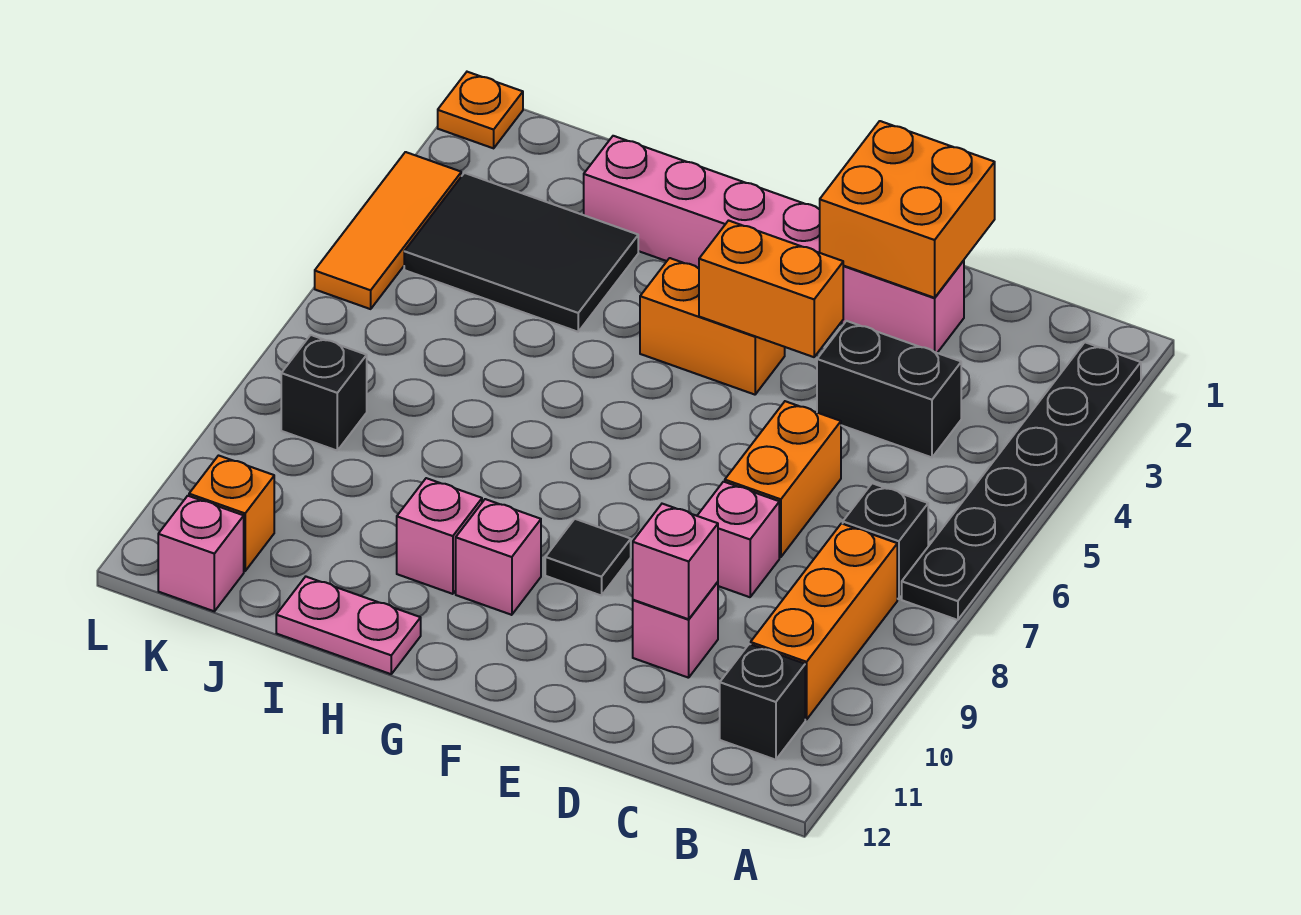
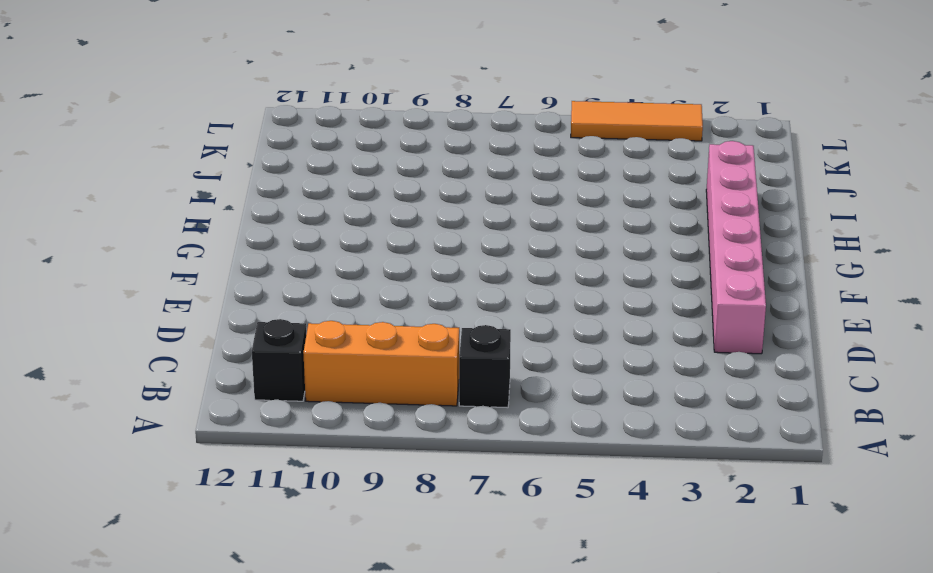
none -> black 1x6 plate [902,342,1141,620]
none -> black 1x2 brick [817,321,961,457]
none -> orange 1x2 brick [725,401,841,557]

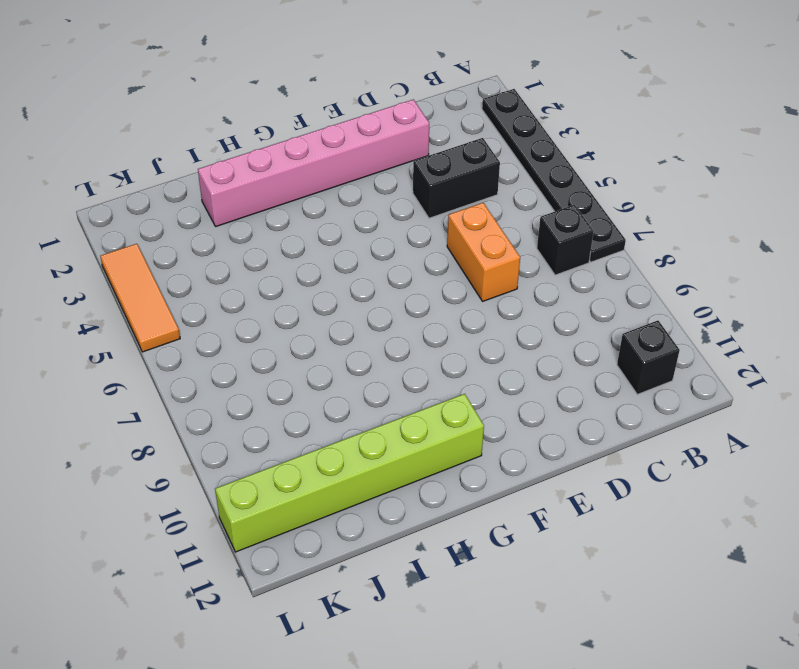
lime 1x6 brick [215,394,484,552] -> orange 1x1 brick [189,456,274,571]
none -> orange 1x3 brick [751,524,897,720]
none -> pink 1x1 brick [697,482,779,597]
none -> pink 1x1 brick [633,582,718,678]

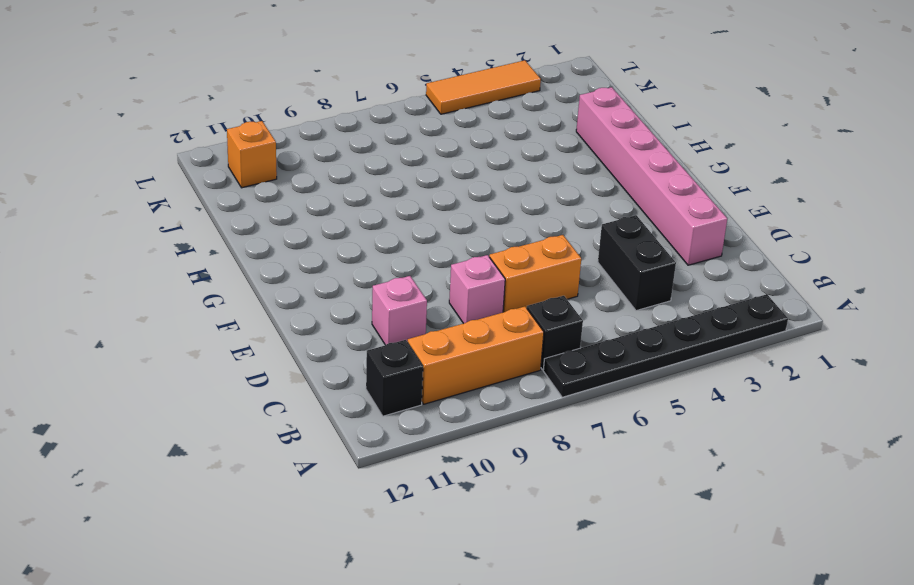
none -> orange 1x2 brick [640,258,785,395]
none -> black 1x1 tile [545,519,631,596]
none -> pink 1x1 brick [456,499,541,615]

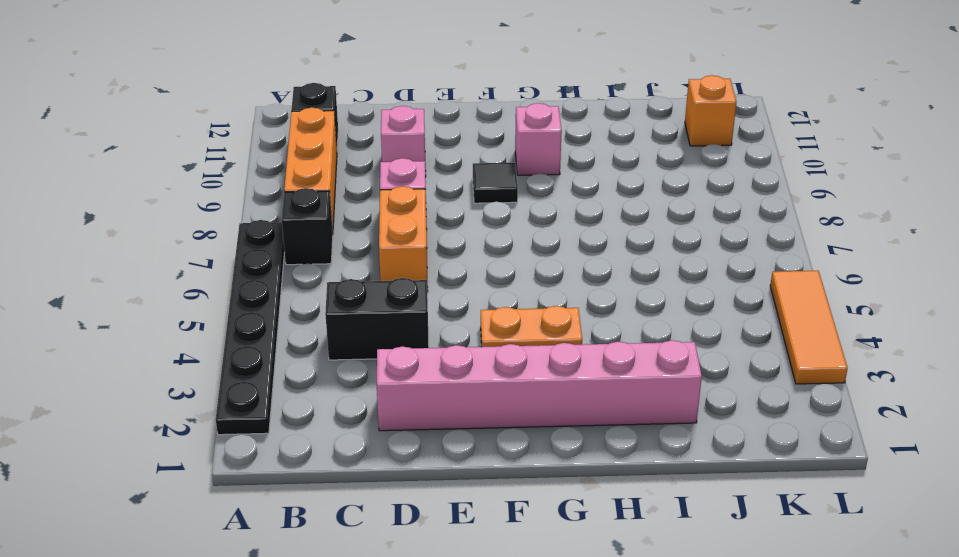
orange 1x2 plate [481,306,582,347] -> orange 1x2 brick [640,258,785,395]
none -> pink 1x1 brick [397,478,482,594]
none -> pink 1x2 plate [276,577,421,674]
none -> black 2x3 tile [404,173,638,332]

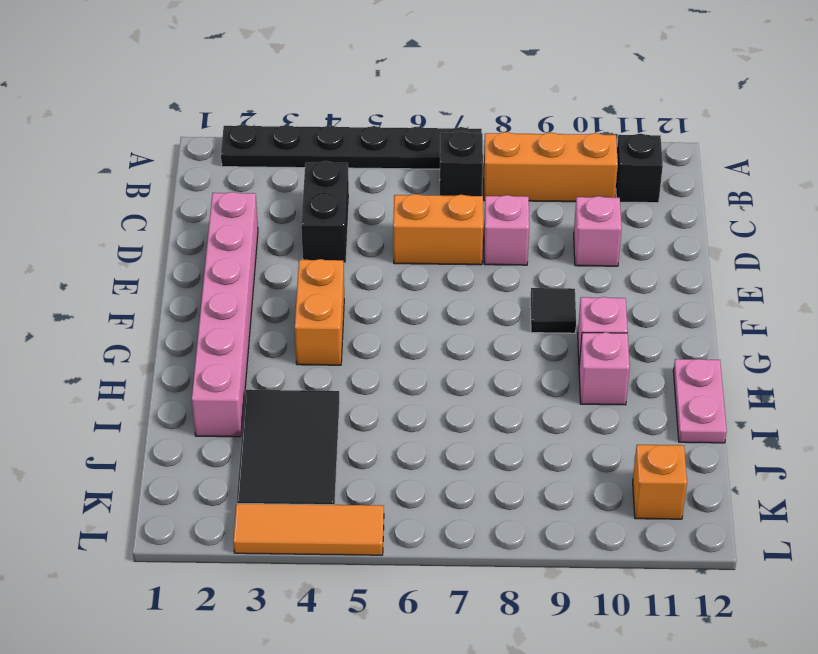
none -> black 1x1 brick [281,335,367,450]
none -> pink 1x1 brick [158,496,244,611]
none -> orange 1x1 plate [438,72,523,148]

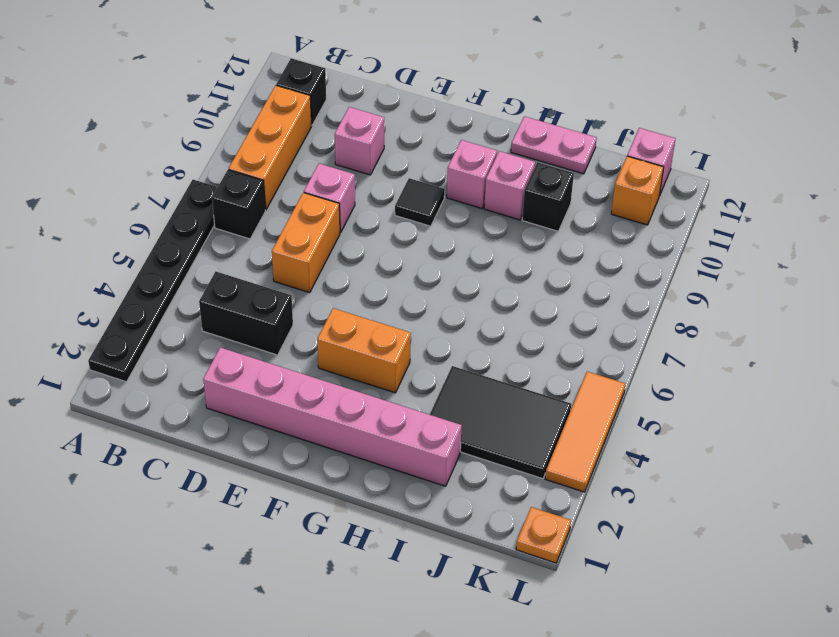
black 1x1 brick [522,162,574,231] -> black 1x1 brick moved to [281,335,367,450]
none -> orange 2x2 brick [820,121,995,298]
none -> pink 1x1 brick [633,504,718,619]
none -> orange 1x2 brick [699,221,843,357]

